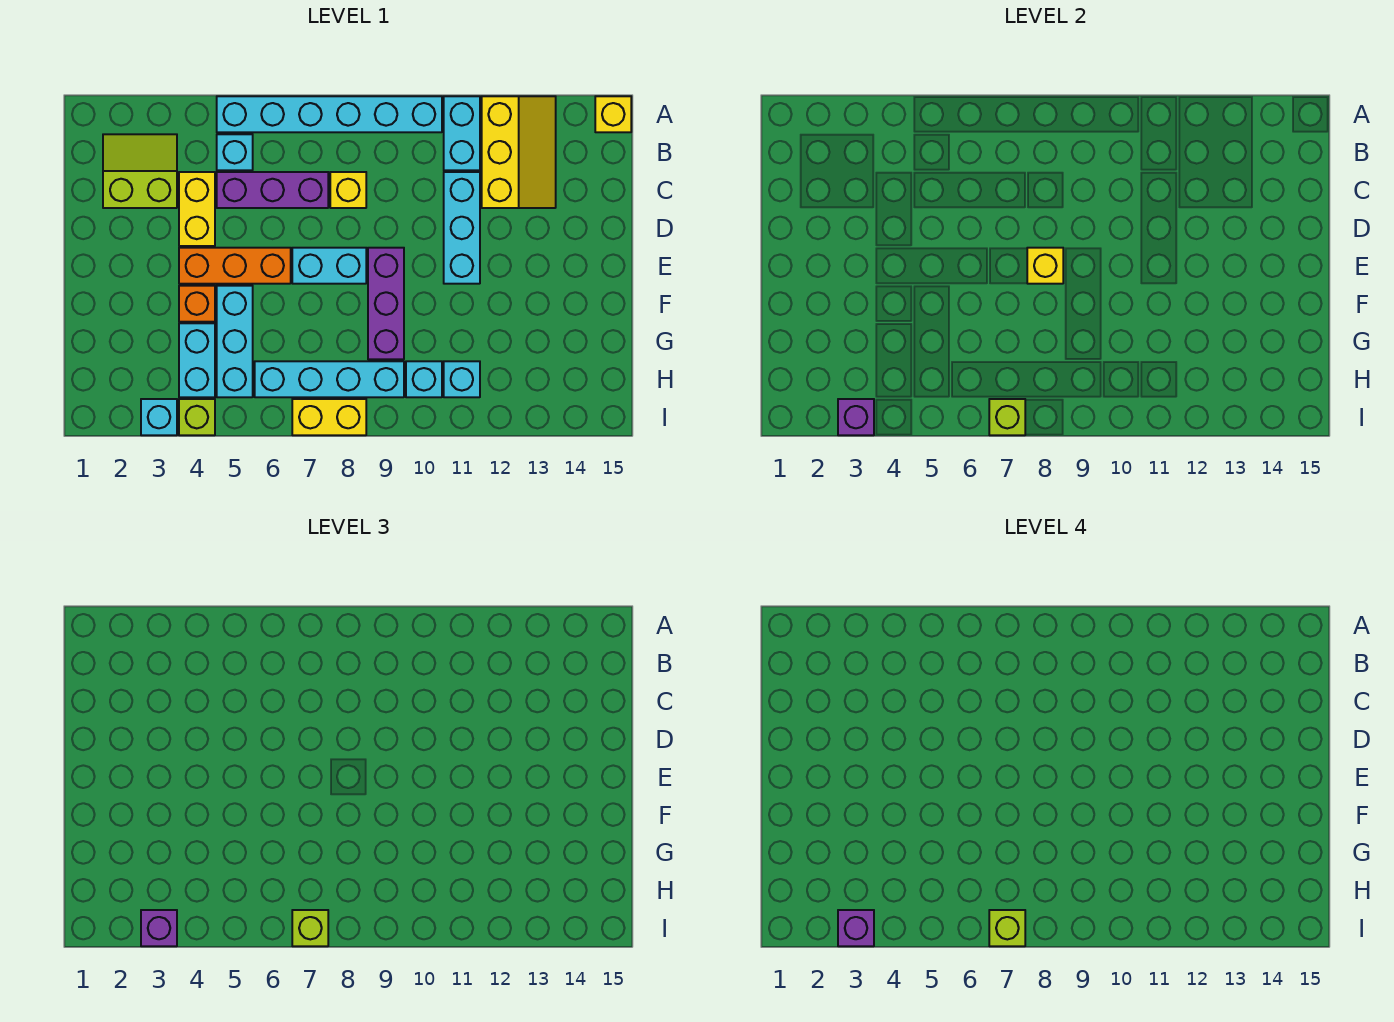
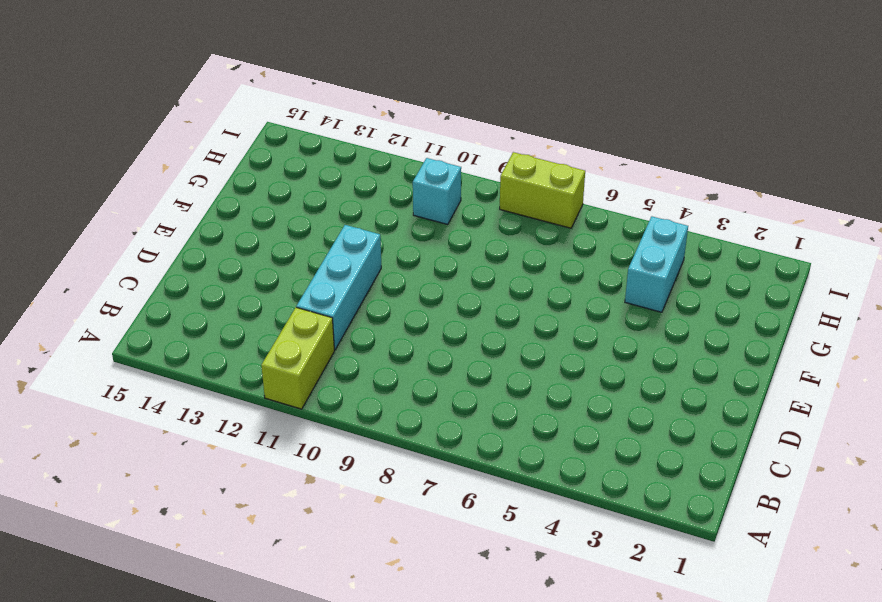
lime 1x2 brick [261,307,334,409] -> cyan 1x2 brick [444,96,480,170]
lime 1x2 brick [500,152,585,228] -> yellow 1x2 brick [292,399,366,435]
none -> cyan 1x6 brick [217,96,442,132]
none -> yellow 2x3 slope [482,96,556,208]
none -> yellow 1x1 brick [595,96,631,132]

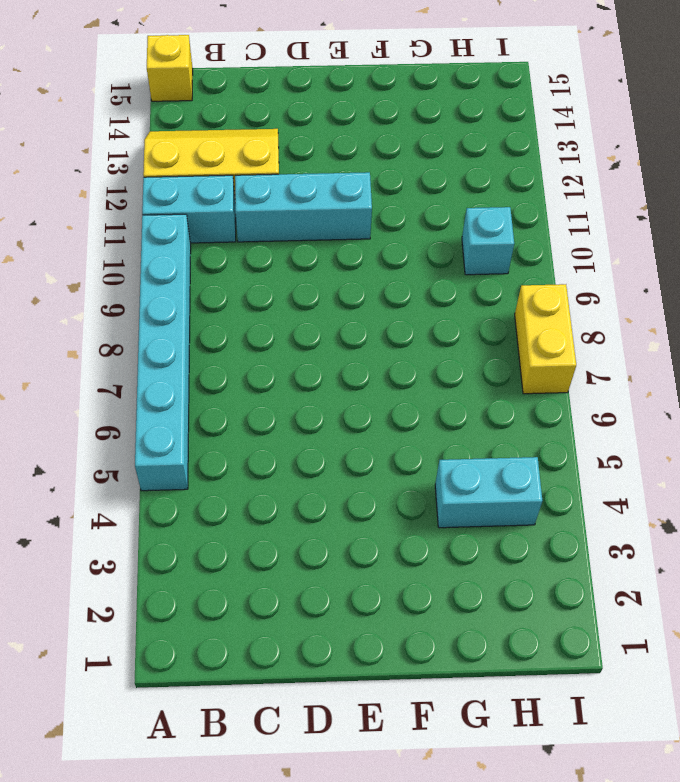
none -> lime 2x2 slope [103,134,177,208]
none -> cyan 1x1 brick [217,134,253,170]
none -> yellow 1x2 brick [179,172,215,246]

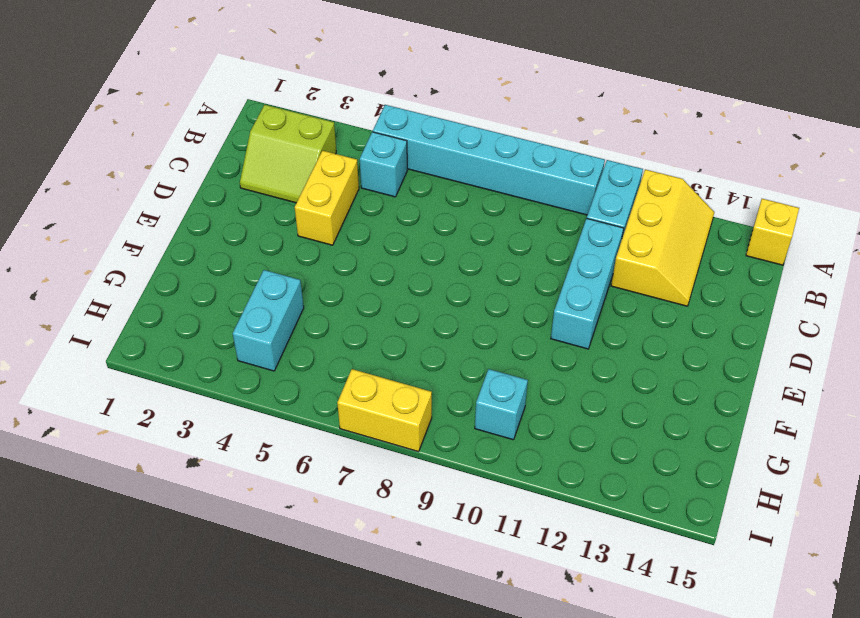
lime 2x2 slope [240,105,336,203] -> lime 2x2 slope turned to [103,134,177,208]
none -> purple 1x3 brick [217,172,328,208]
none -> yellow 1x1 brick [330,172,366,208]
none -> orange 1x3 brick [179,248,291,284]

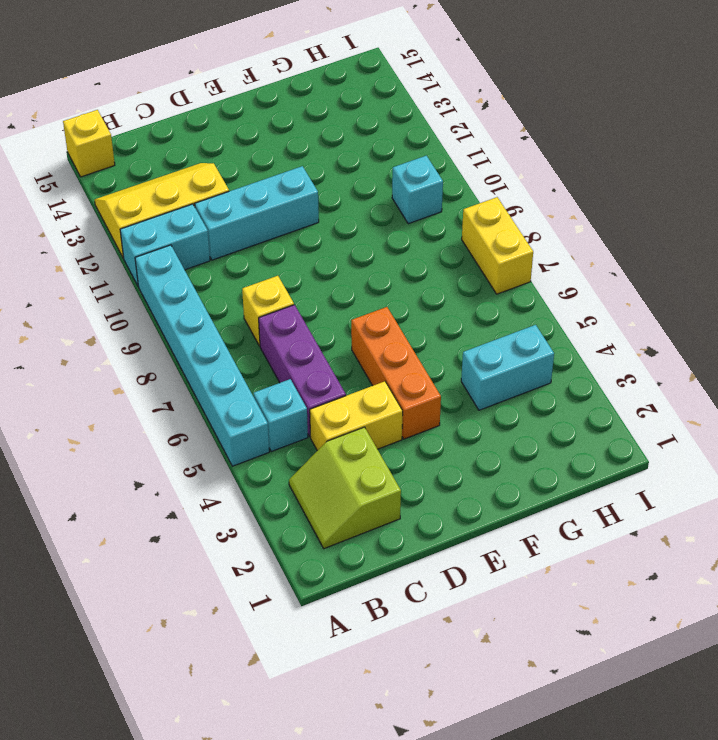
none -> cyan 1x2 brick [292,248,366,284]
none -> purple 1x3 brick [368,248,404,359]
none -> orange 1x1 brick [179,286,215,322]

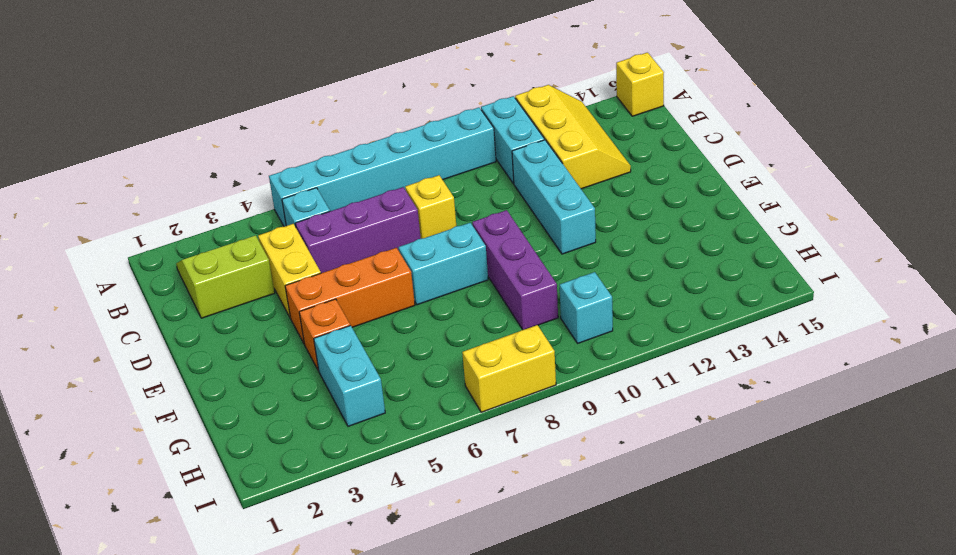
none -> cyan 1x3 brick [217,286,253,397]
none -> cyan 1x4 brick [255,361,404,397]
none -> cyan 1x1 brick [444,361,480,397]

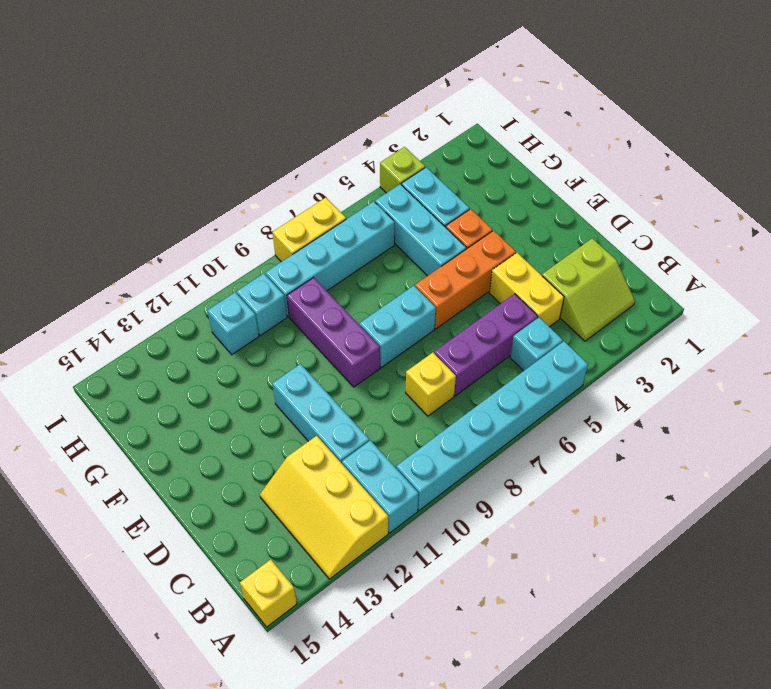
none -> cyan 1x1 brick [141,399,177,435]
none -> yellow 1x1 brick [1027,248,1063,284]
none -> purple 1x1 brick [838,399,874,435]

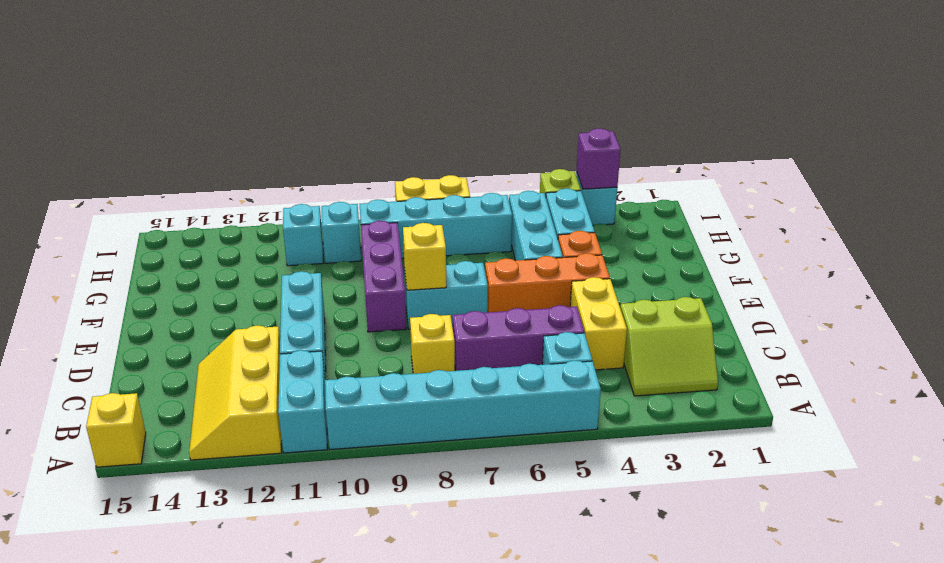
none -> lime 1x1 brick [989,399,1025,435]
none -> purple 1x1 brick [141,910,177,946]
none -> lime 1x1 brick [292,910,328,946]

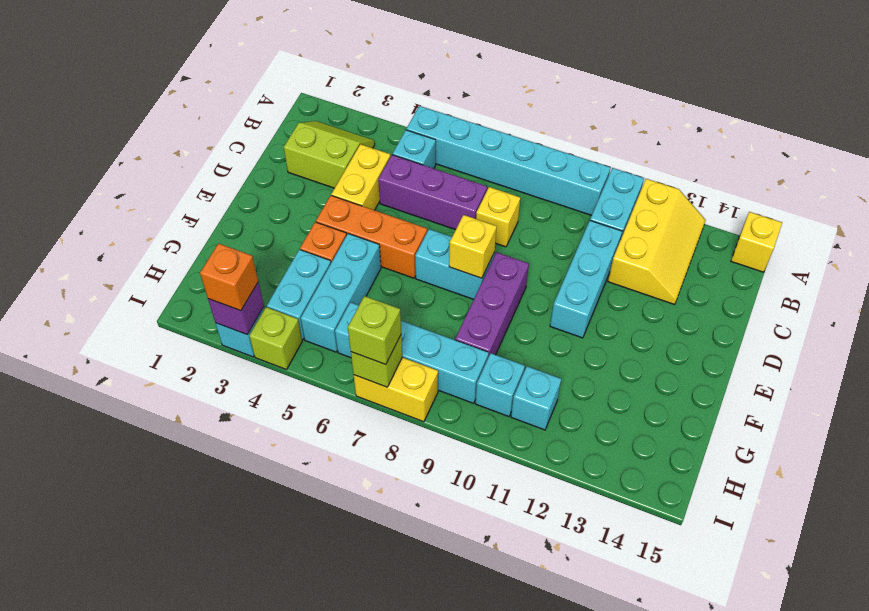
orange 1x1 brick [200,244,258,311] -> purple 1x1 brick [141,910,177,946]
none -> purple 1x1 brick [838,910,874,946]
none -> lime 1x1 brick [989,910,1025,946]

